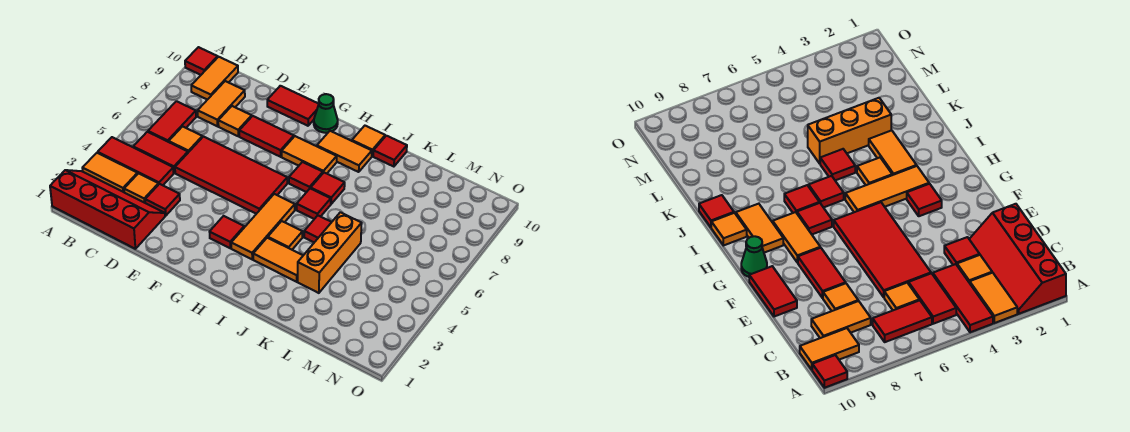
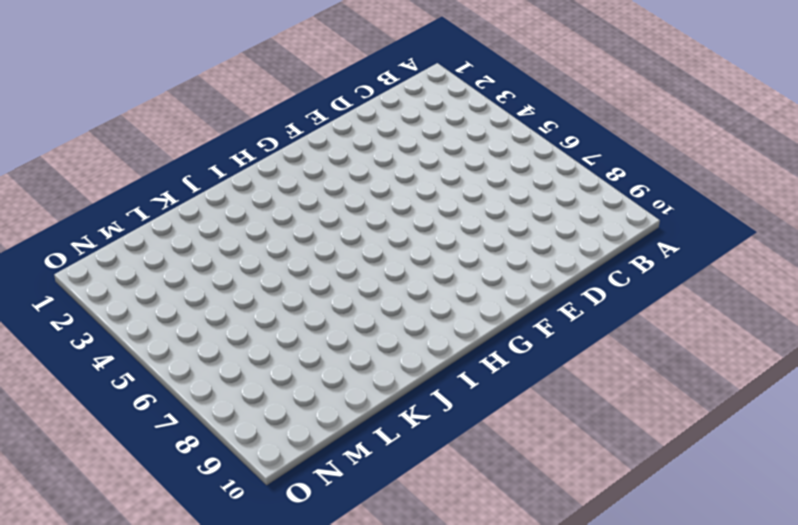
none -> red 2x4 slope [50,170,165,249]
none -> orange 1x2 tile [82,153,137,192]
none -> red 1x3 tile [98,137,174,185]

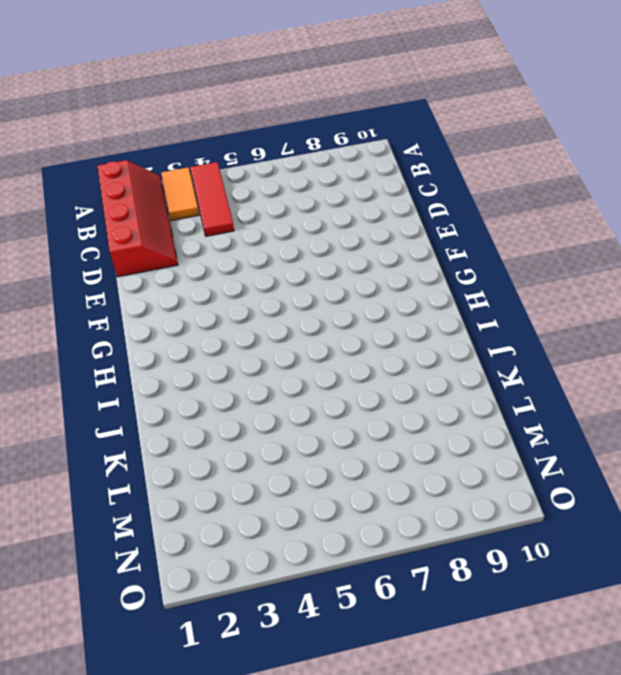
none -> red 1x1 tile [185,47,218,75]
none -> red 1x2 tile [133,132,188,173]
none -> red 1x2 tile [148,101,196,142]

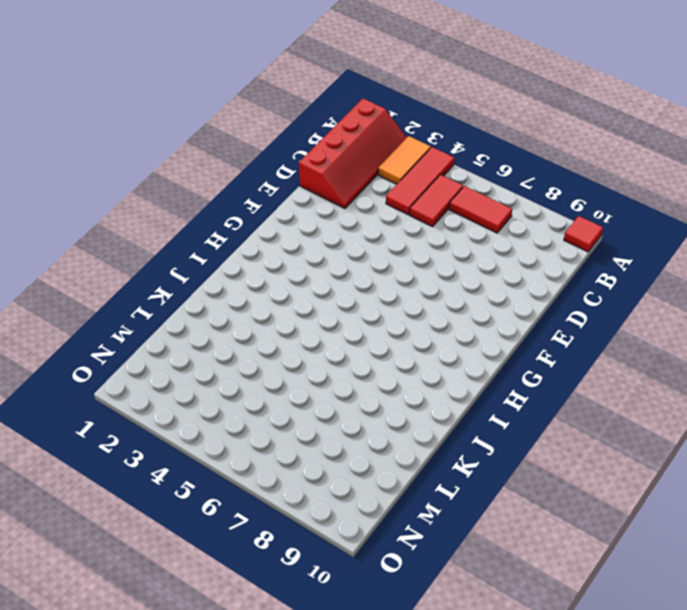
none -> orange 1x2 tile [191,57,238,100]
none -> orange 1x1 tile [124,173,159,203]
none -> orange 1x1 tile [169,126,202,152]

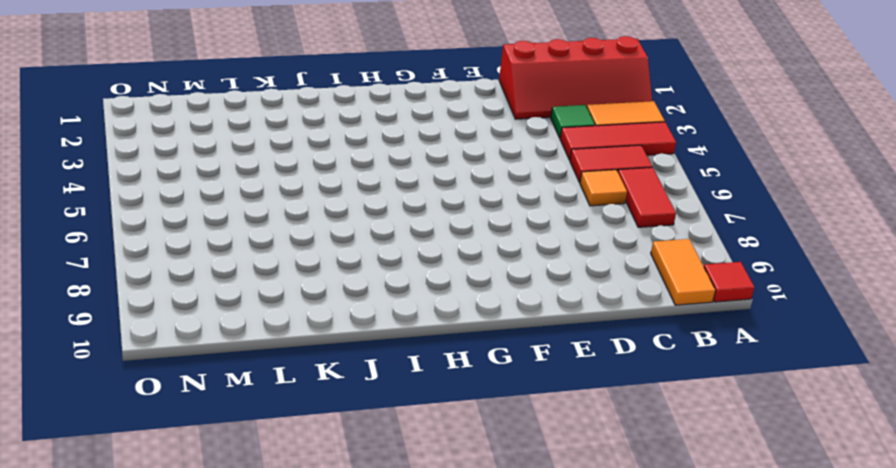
green 1x1 tile [551,105,595,138] -> orange 1x1 tile [124,173,159,203]
none -> orange 1x2 tile [198,81,245,126]
none -> red 1x1 tile [145,184,180,216]
none -> red 2x4 tile [175,137,287,214]

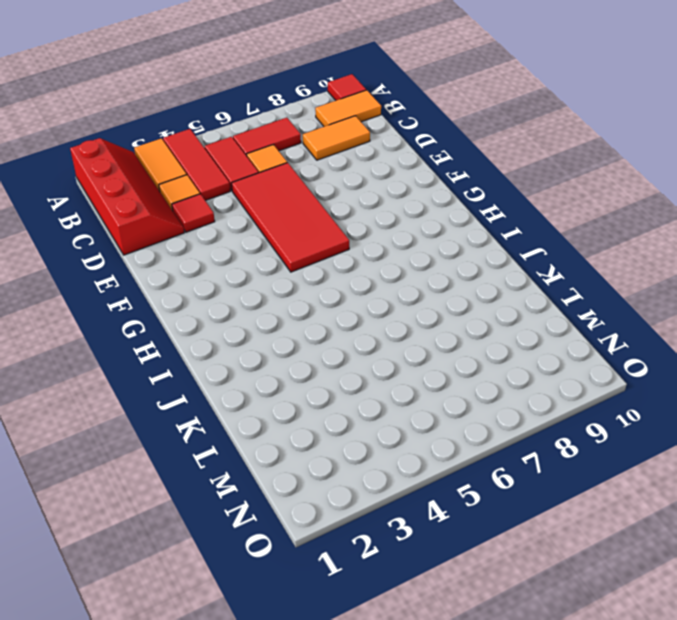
none -> orange 1x1 tile [218,106,252,136]
none -> red 1x2 tile [239,116,294,157]
none -> red 1x2 tile [267,86,319,126]

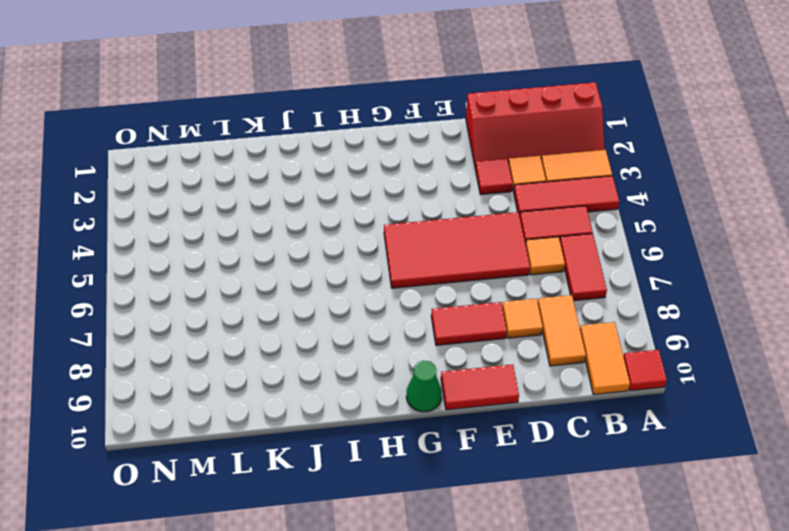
none -> red 1x1 tile [210,216,244,248]
none -> orange 1x2 tile [282,136,337,173]
none -> orange 1x3 tile [231,194,295,259]

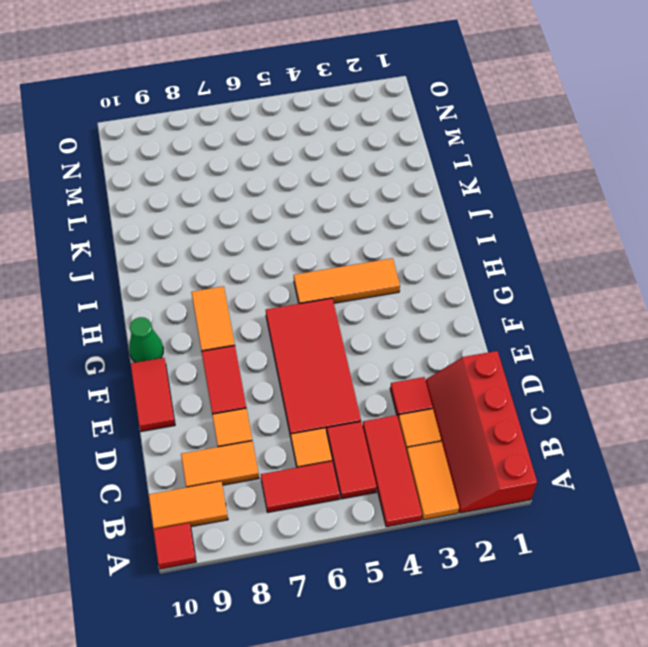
none -> red 1x1 tile [210,216,244,248]
none -> red 1x1 tile [289,162,323,192]
none -> orange 1x2 tile [317,131,372,172]

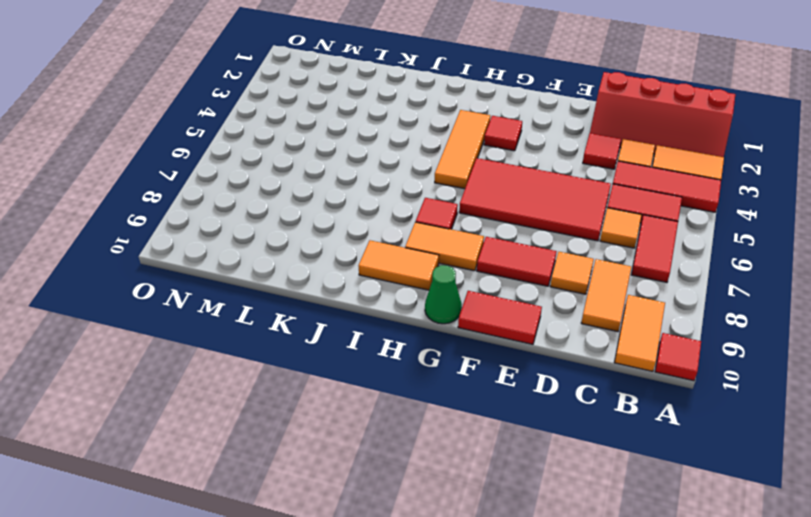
none -> orange 1x2 tile [253,238,303,282]
none -> orange 1x1 tile [268,221,302,250]
none -> red 1x1 tile [297,188,331,219]

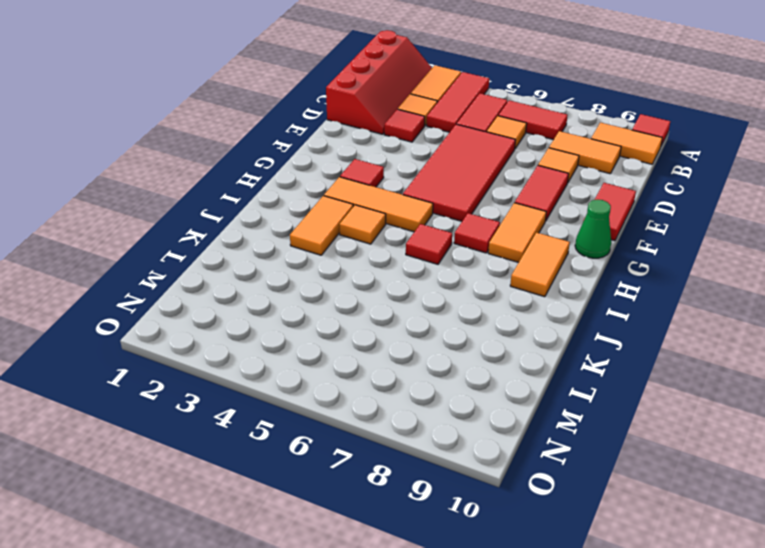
none -> red 1x1 tile [311,173,345,204]
none -> orange 1x1 tile [352,126,385,156]
none -> red 1x1 tile [304,216,331,242]

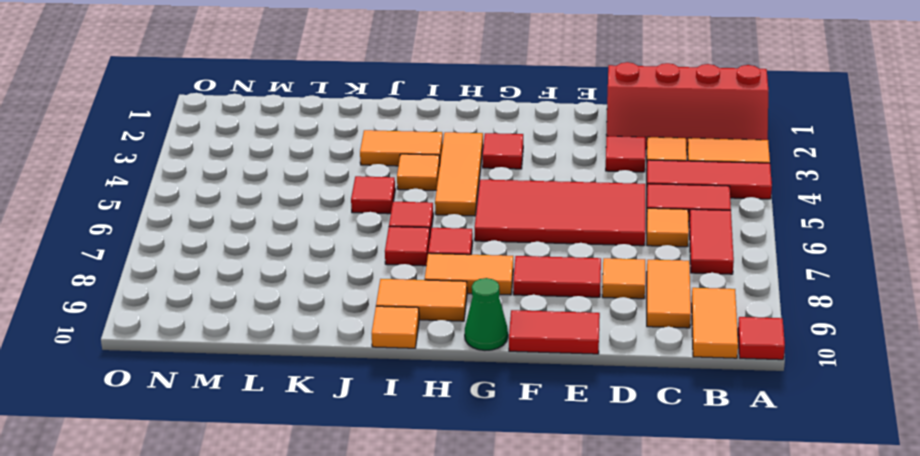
none -> red 1x1 tile [373,136,407,167]
none -> orange 1x3 brick [298,212,362,293]

